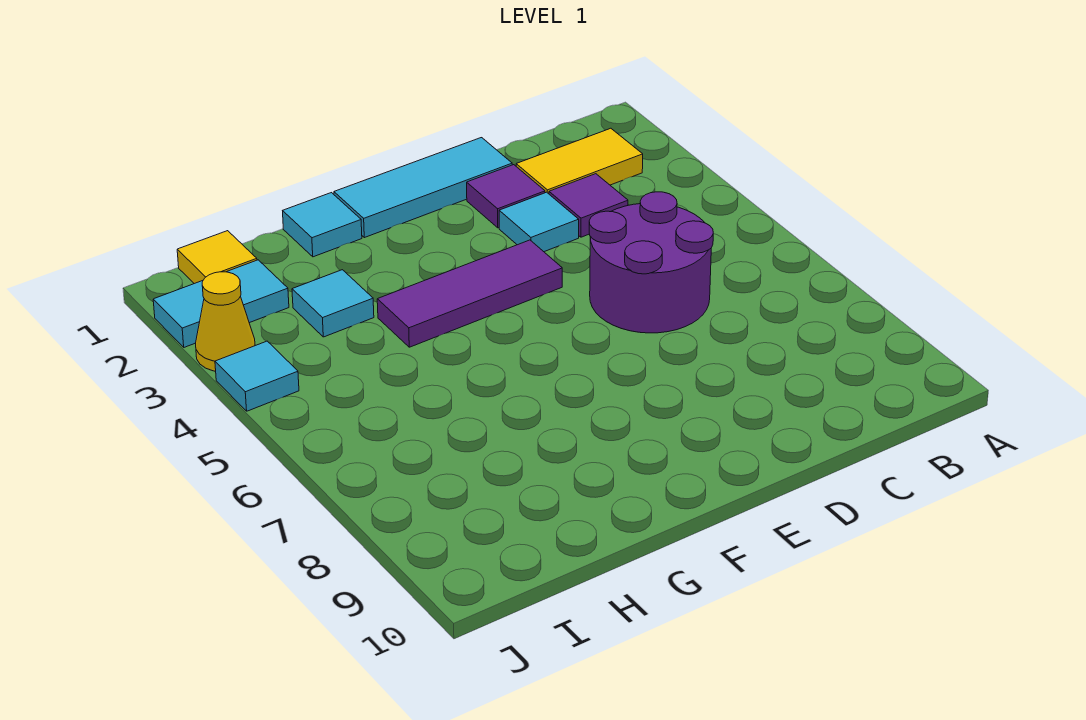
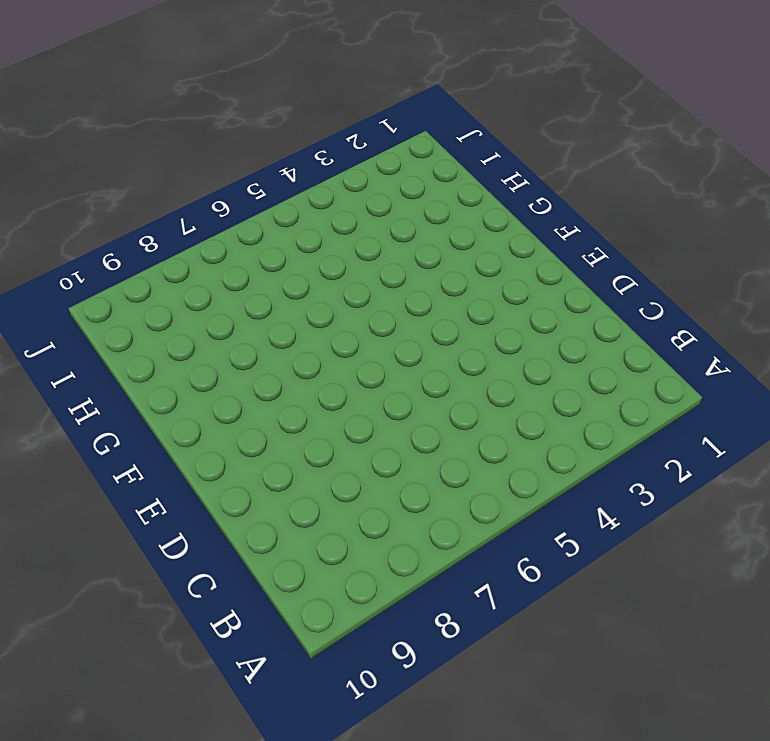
none -> yellow 1x2 tile [516,128,643,194]
none -> purple 1x1 tile [549,174,628,237]
none -> purple 2x2 round brick [589,192,713,333]

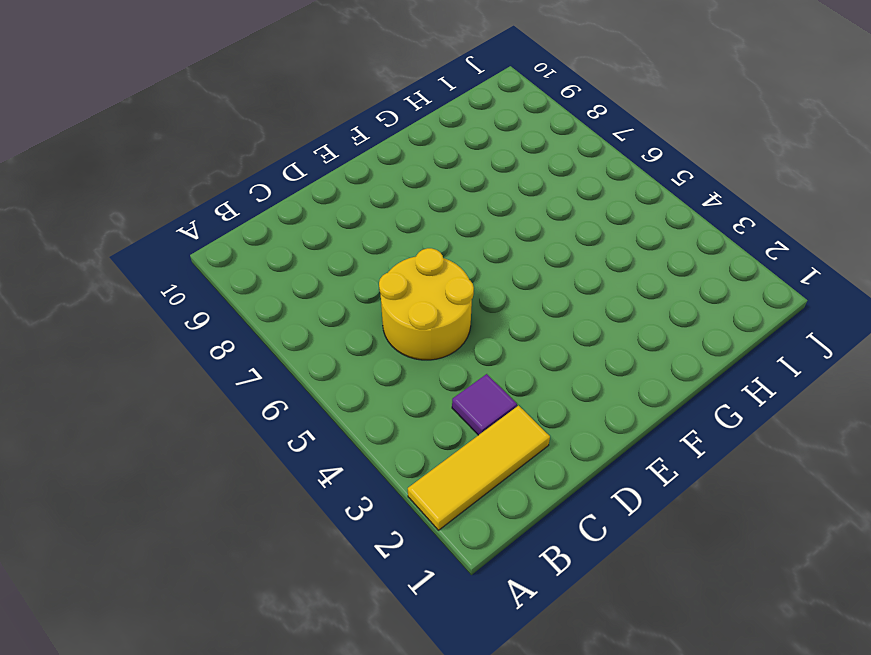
yellow 1x3 tile [408,406,550,530] -> yellow 1x2 tile [516,128,643,194]
yellow 2x2 round brick [379,248,474,360] -> purple 2x2 round brick [589,192,713,333]
none -> cyan 1x3 tile [334,138,512,238]
none -> purple 1x1 tile [467,165,545,228]
none -> cyan 1x1 tile [499,192,579,252]

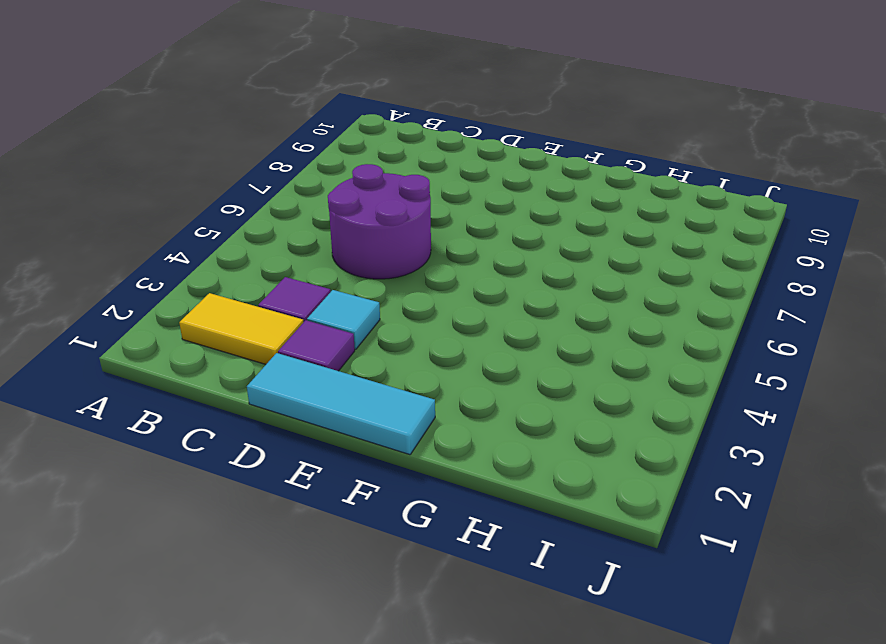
none -> purple 1x3 tile [377,240,562,347]
none -> cyan 1x1 tile [283,193,362,257]
none -> cyan 1x1 tile [292,270,374,337]

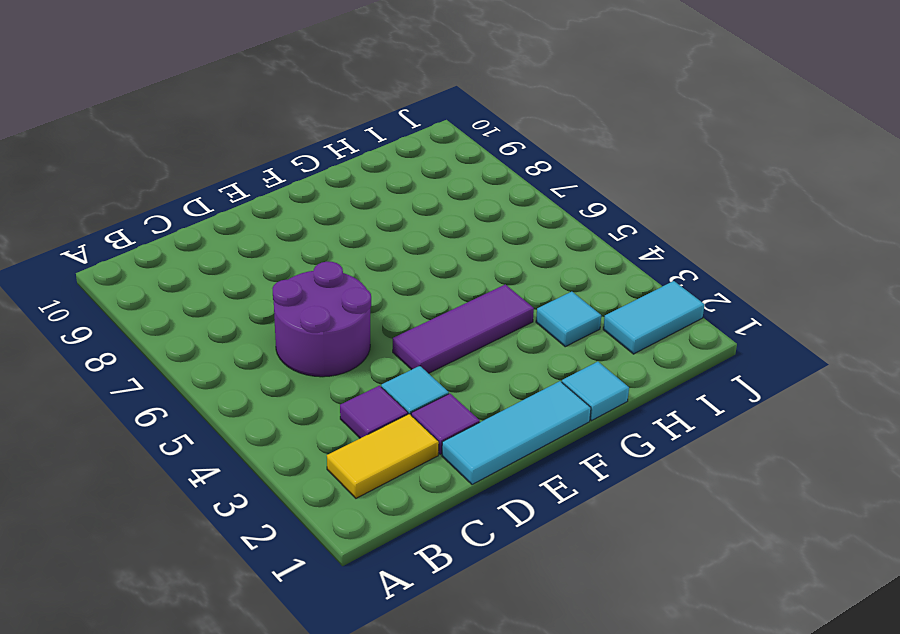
none -> yellow 1x1 tile [177,231,257,284]
none -> yellow 1x1 cone [196,272,255,371]
none -> cyan 1x1 tile [215,341,299,411]

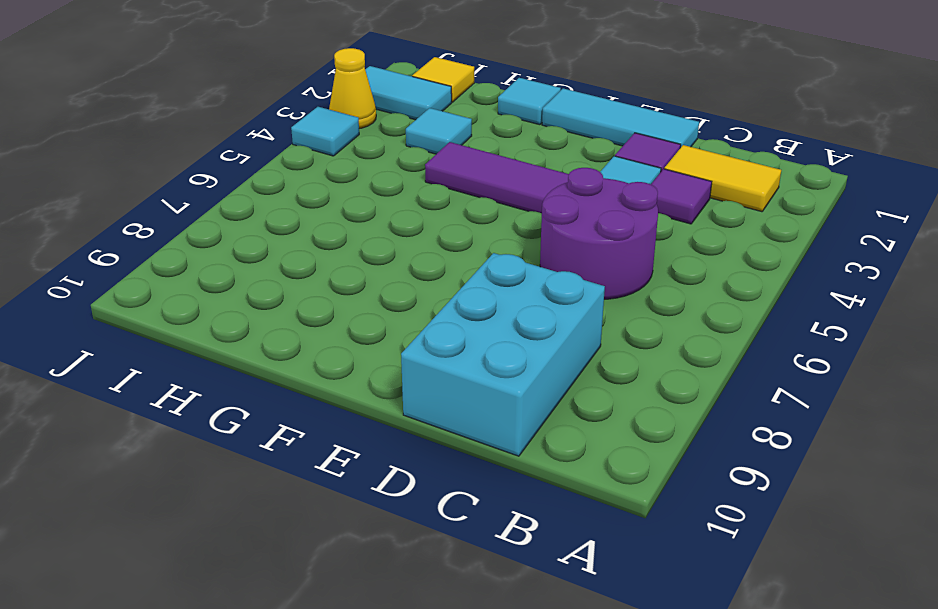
cyan 2x3 brick [401,253,605,456] -> none

